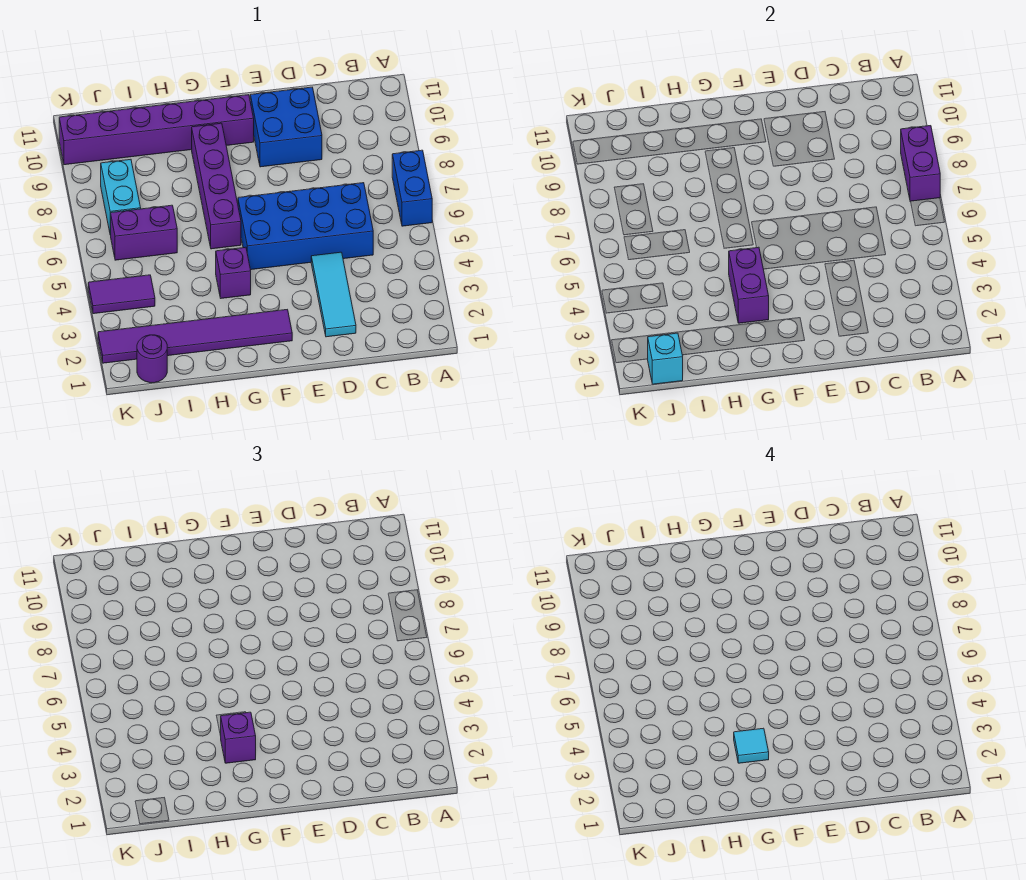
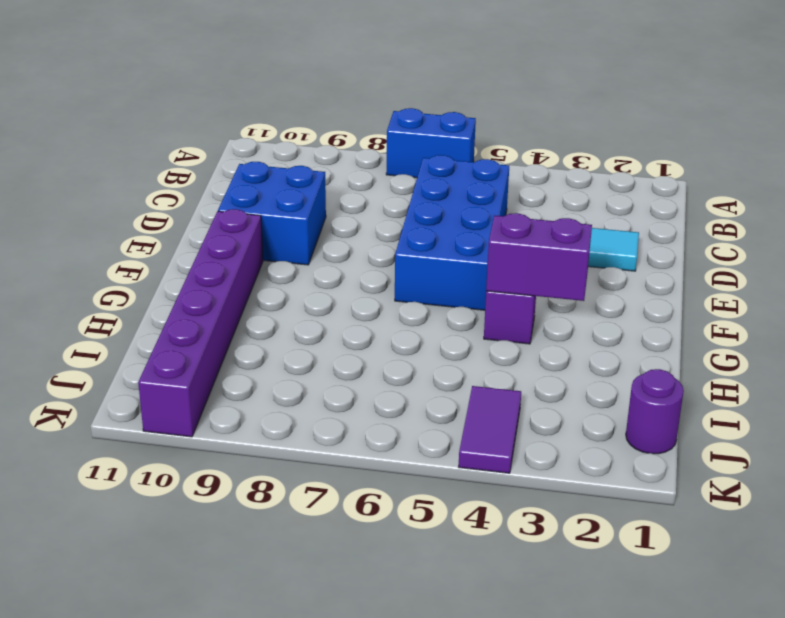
none -> purple 1x6 tile [98,310,292,363]
none -> purple 1x4 brick [192,123,241,249]
none -> purple 1x2 brick [111,205,177,260]

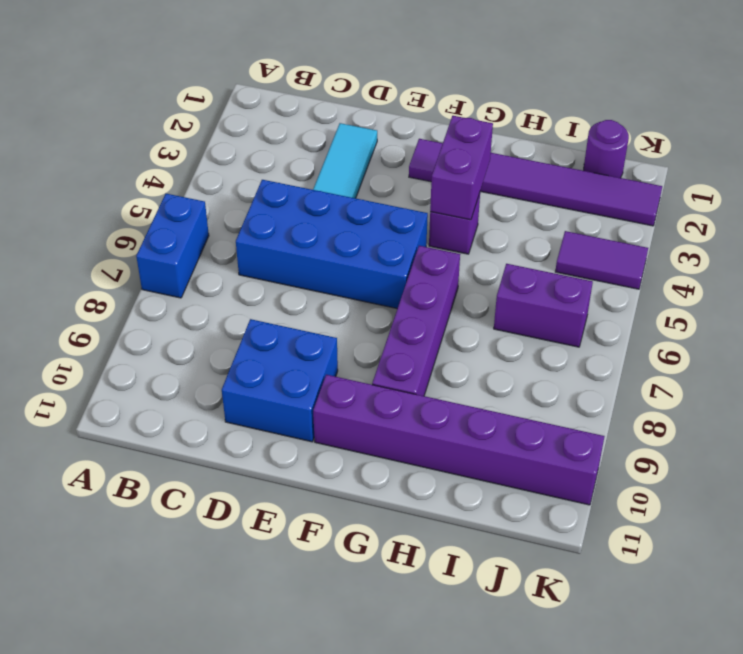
none -> cyan 1x2 brick [101,159,141,235]
none -> purple 1x2 brick [901,126,940,202]
none -> cyan 1x1 brick [648,333,683,384]

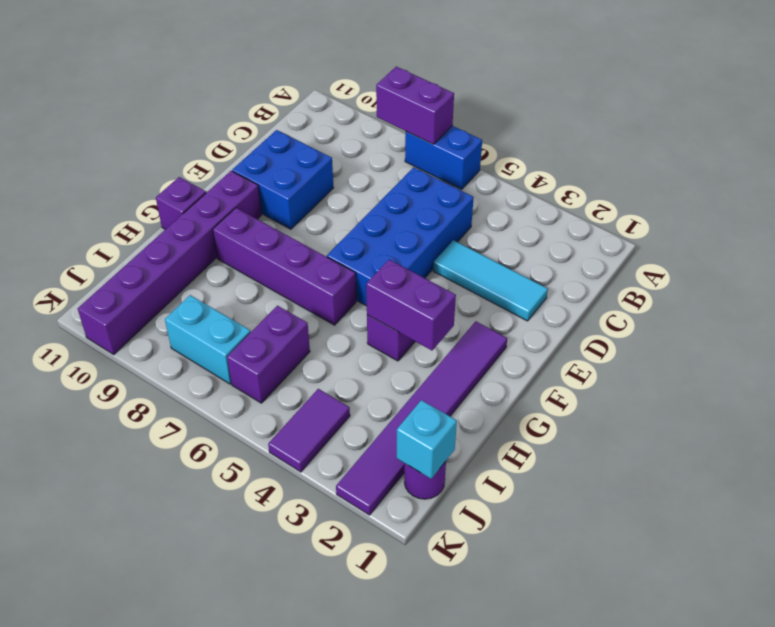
purple 1x1 brick [156,177,206,229] -> purple 1x1 brick moved to [221,712,256,763]
none -> cyan 1x1 tile [734,728,769,763]

